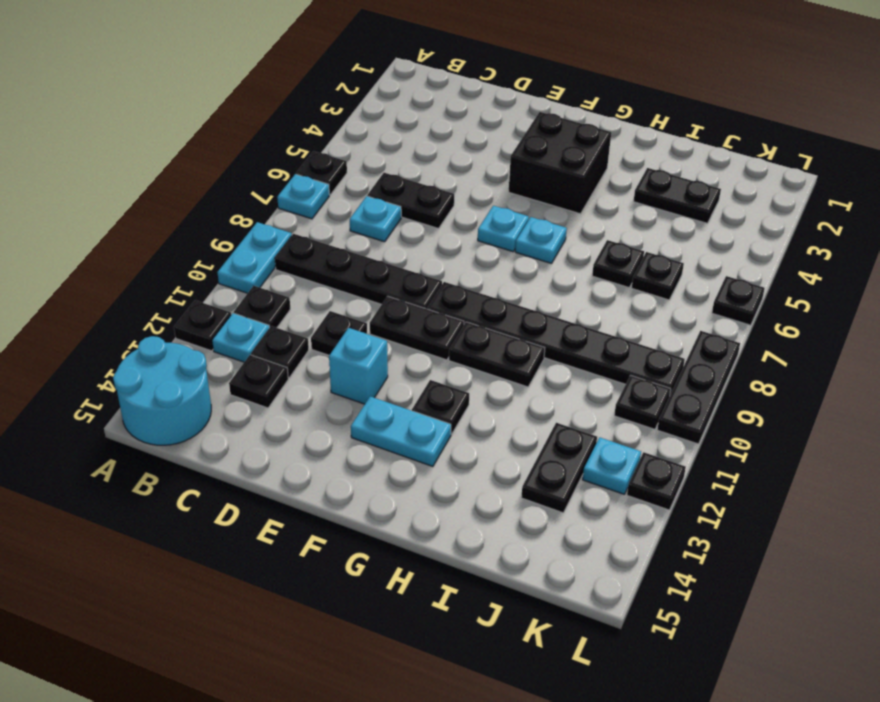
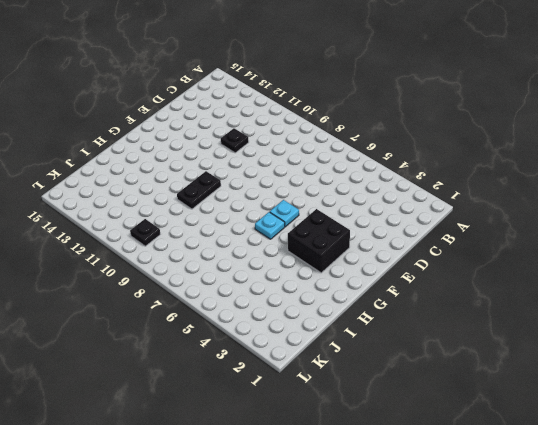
none -> black 1x1 plate [296,151,347,195]
none -> cyan 1x1 plate [277,174,329,219]
none -> cyan 1x2 plate [217,222,292,293]
none -> black 1x1 plate [174,300,231,351]

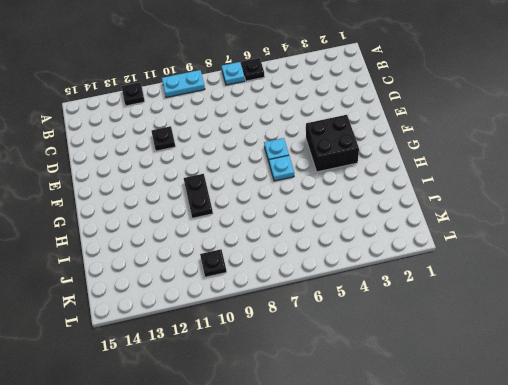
none -> cyan 2x2 round brick [113,336,211,445]
none -> black 1x4 plate [275,234,442,309]
none -> black 1x1 plate [234,286,290,328]
none -> cyan 1x1 plate [212,313,269,362]

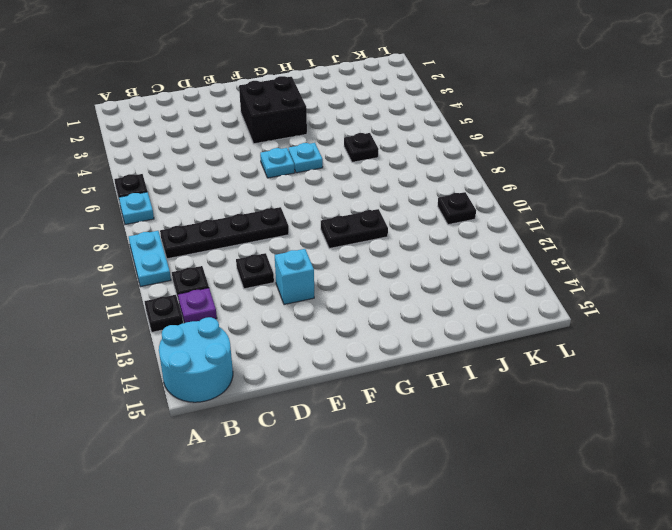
purple 1x1 plate [178,288,217,323] -> cyan 1x1 plate [212,313,269,362]
none -> black 1x2 plate [367,173,454,228]
none -> cyan 1x1 plate [350,196,401,242]
none -> black 1x1 plate [251,326,309,378]
none -> black 1x1 plate [229,355,288,408]

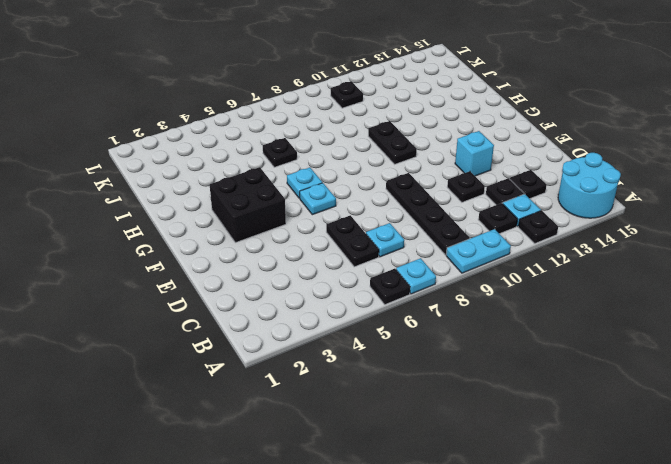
none -> black 1x2 plate [370,296,464,360]
none -> black 1x6 plate [427,282,685,394]
none -> cyan 1x2 plate [351,396,451,467]
none -> black 1x1 plate [412,380,469,434]

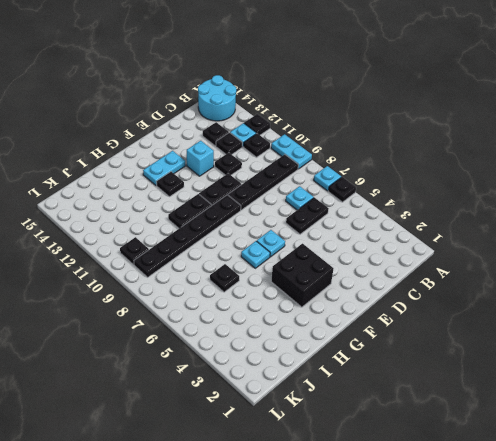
none -> black 1x2 plate [634,168,721,223]
none -> black 1x1 plate [632,252,684,300]
none -> black 1x2 plate [521,423,597,513]
none -> cyan 1x1 plate [583,437,641,494]

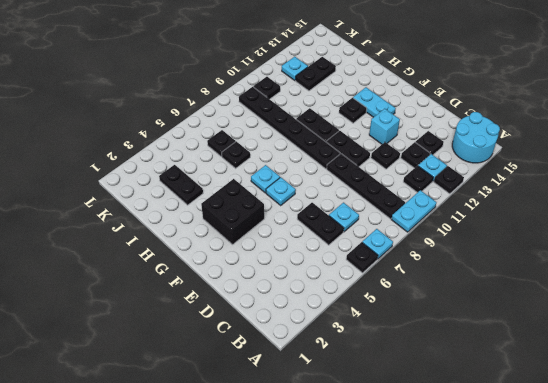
none -> black 1x1 plate [712,276,765,325]
none -> black 1x3 plate [657,331,740,444]
none -> black 1x1 plate [627,452,686,510]

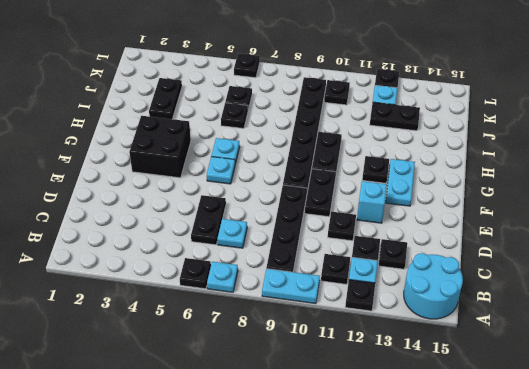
none -> black 1x3 plate [657,331,740,444]

